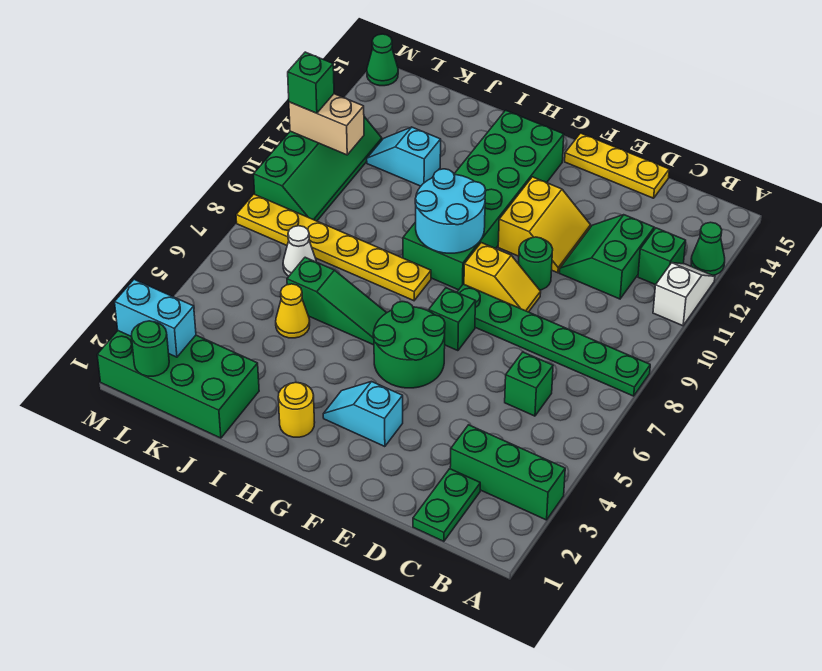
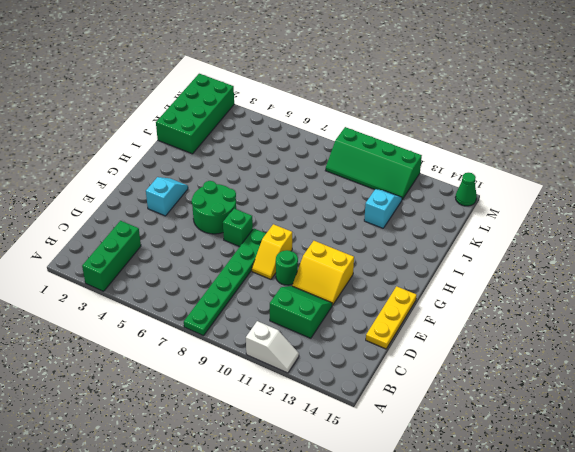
none -> green 1x1 cone [691,222,725,275]
none -> green 1x1 brick [638,228,686,285]
none -> green 1x2 plate [413,469,480,541]
none -> green 1x1 brick [505,352,553,416]

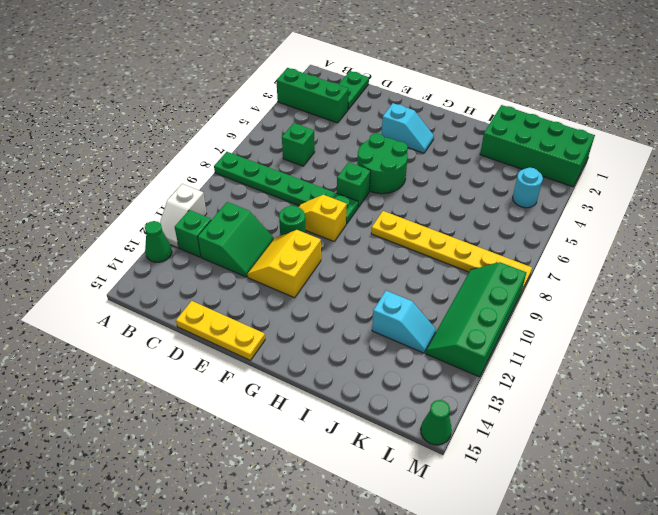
cyan 1x1 round brick [513,168,543,208] -> none
none -> green 2x6 brick [403,110,564,290]
none -> yellow 1x1 round brick [278,383,315,437]
none -> green 1x3 slope [287,257,387,345]
none -> yellow 1x1 cone [276,284,310,338]

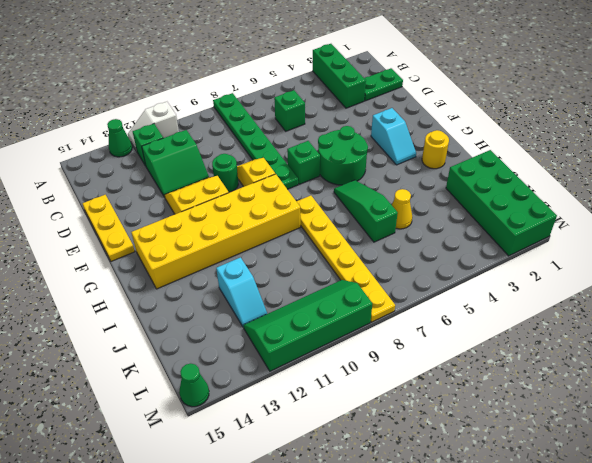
yellow 2x6 brick [131,174,301,289] -> green 2x6 brick [403,110,564,290]
none -> white 1x1 cone [283,226,316,276]
none -> cyan 2x2 round brick [415,169,486,253]
none -> green 1x1 round brick [131,321,169,376]
none -> cyan 1x2 brick [115,279,196,357]

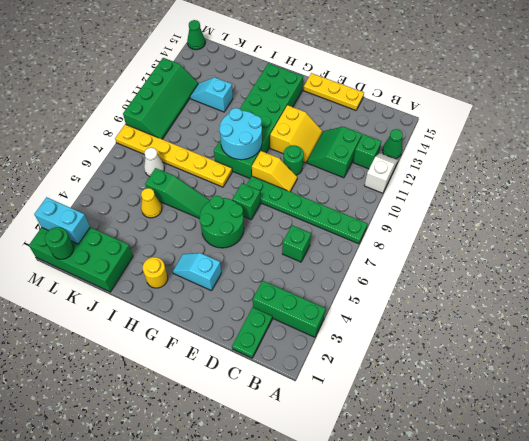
none -> tan 1x2 brick [289,94,364,155]
none -> green 1x1 brick [288,52,334,113]

